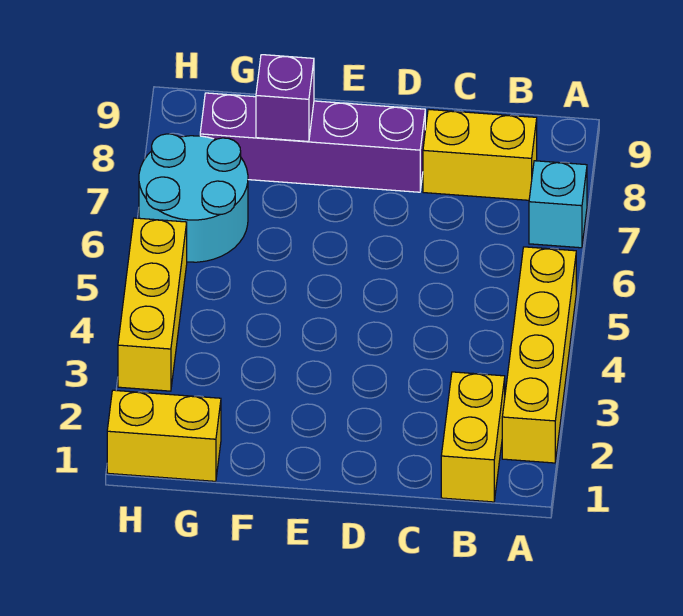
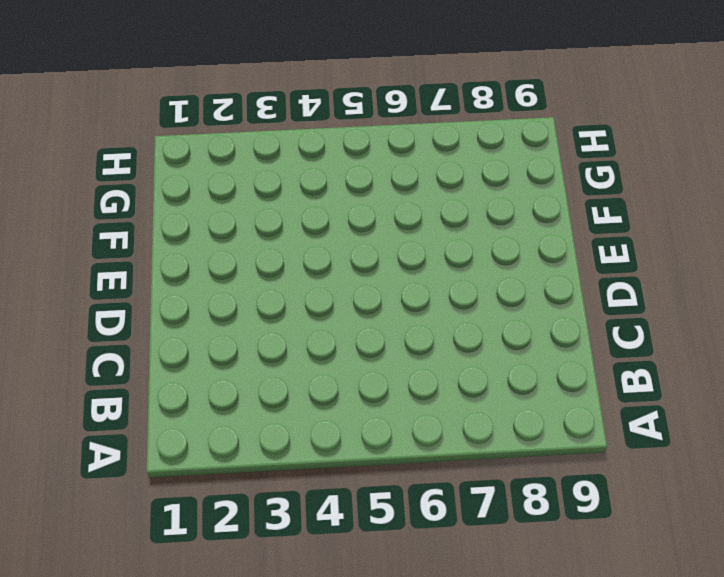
none -> yellow 1x4 brick [502,247,576,463]
none -> cyan 1x1 brick [529,161,587,248]

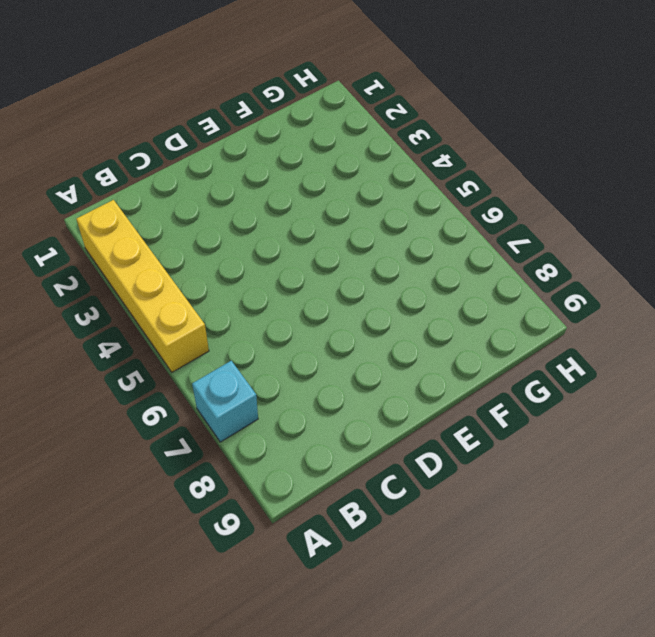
none -> yellow 1x2 brick [441,372,505,502]
none -> yellow 1x2 brick [423,109,537,200]

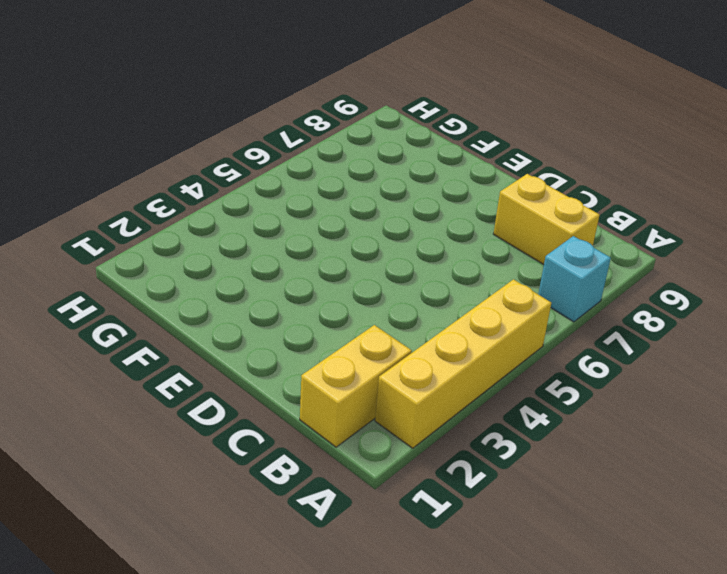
none -> purple 1x4 brick [200,93,425,192]
none -> yellow 1x2 brick [107,390,221,481]

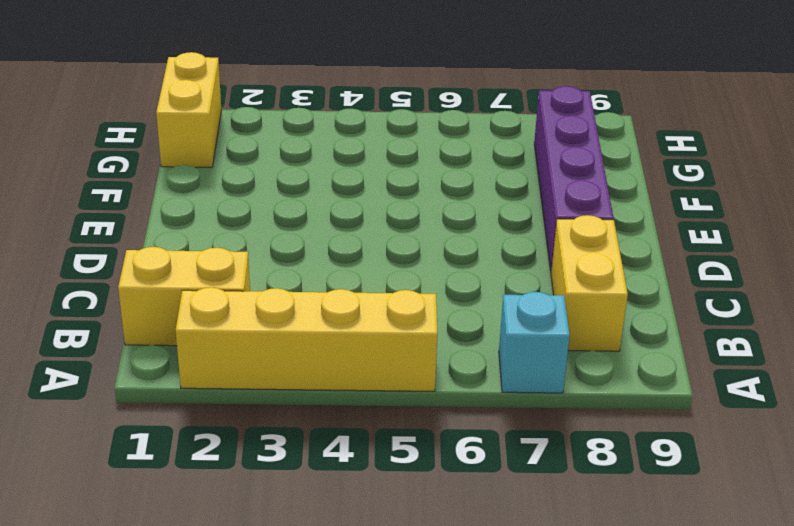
none -> cyan 2x2 round brick [139,134,248,262]
none -> yellow 1x3 brick [118,218,187,391]

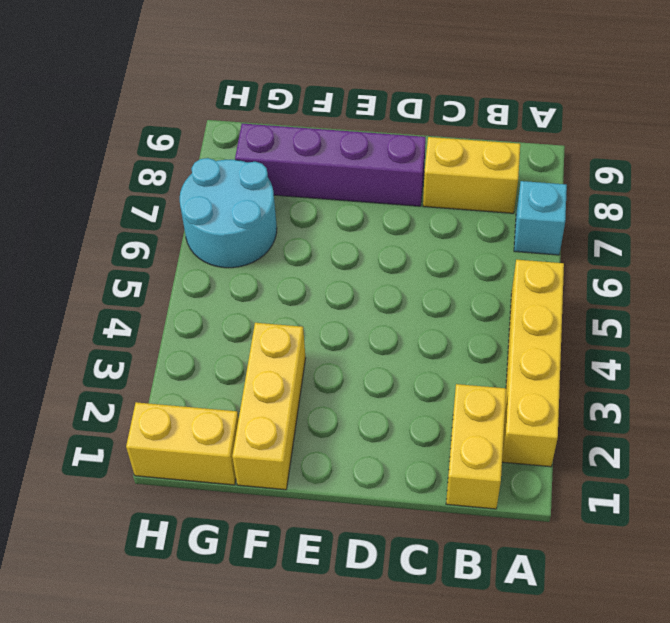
yellow 1x3 brick [232,323,306,490] -> yellow 1x3 brick moved to [118,218,187,391]
none -> purple 1x1 brick [256,55,314,142]

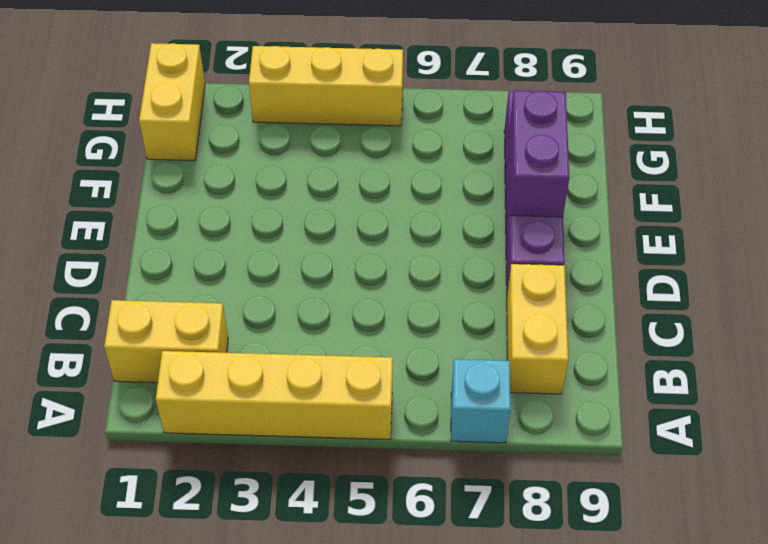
purple 1x2 brick [509,90,569,217] -> purple 1x1 brick [256,55,314,142]
none -> cyan 2x2 round brick [139,134,248,262]

